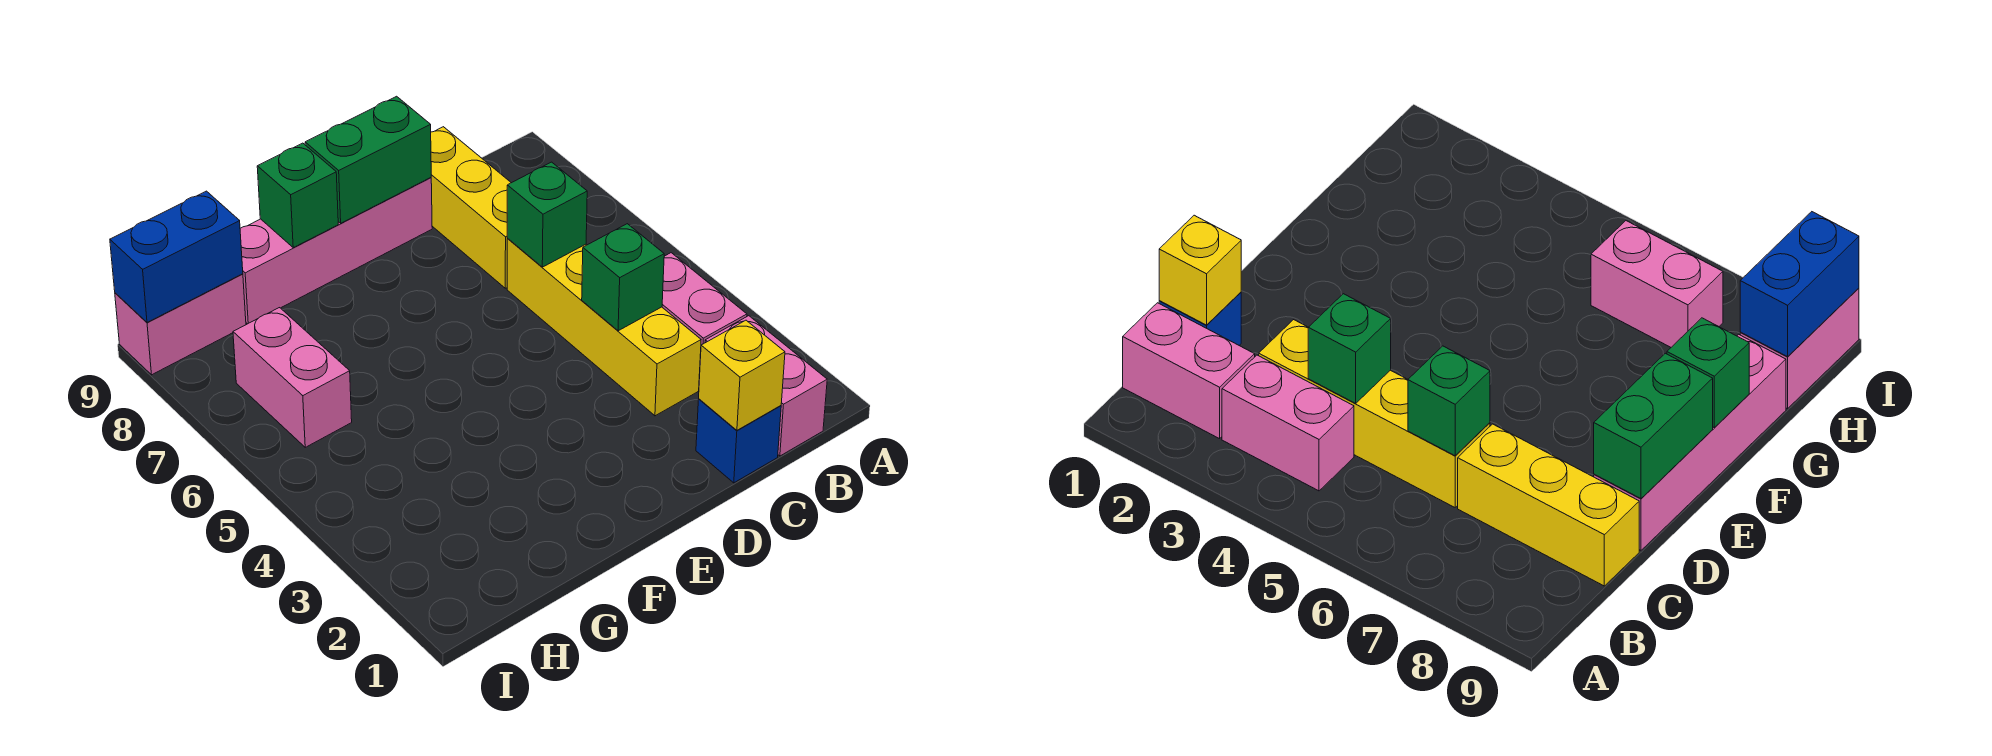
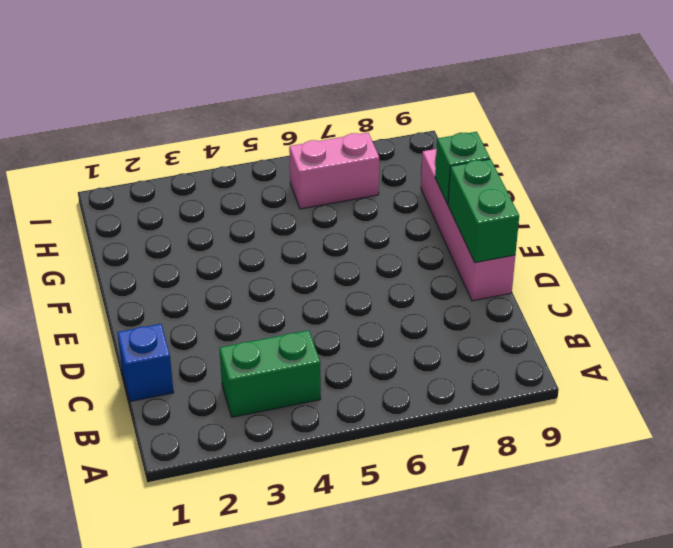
green 1x2 brick [219,330,321,417] -> pink 1x2 brick [662,253,747,379]
none -> pink 1x2 brick [705,316,827,456]
none -> yellow 1x4 brick [507,239,701,416]
none -> yellow 1x3 brick [431,127,511,288]

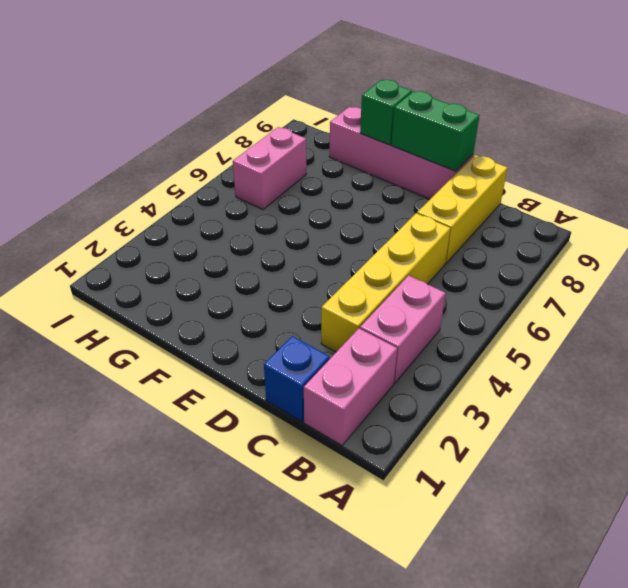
none -> pink 1x2 brick [115,274,246,375]
none -> yellow 1x1 brick [699,320,785,430]
none -> green 1x1 brick [582,224,664,331]

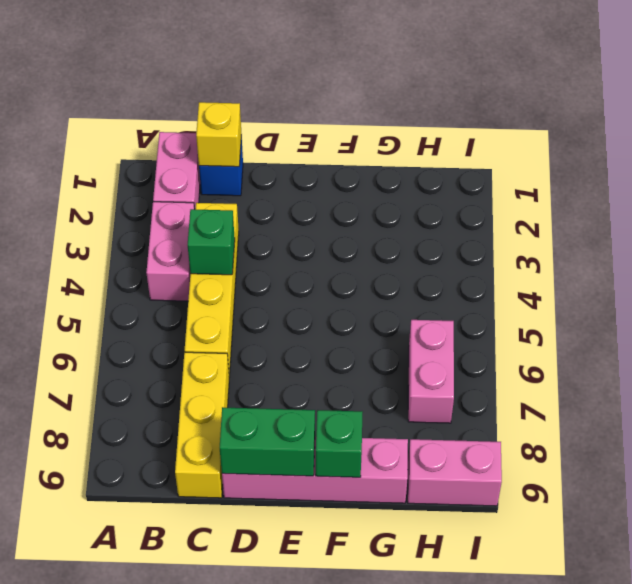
none -> green 1x1 brick [507,162,587,267]
none -> blue 1x2 brick [110,191,243,322]

